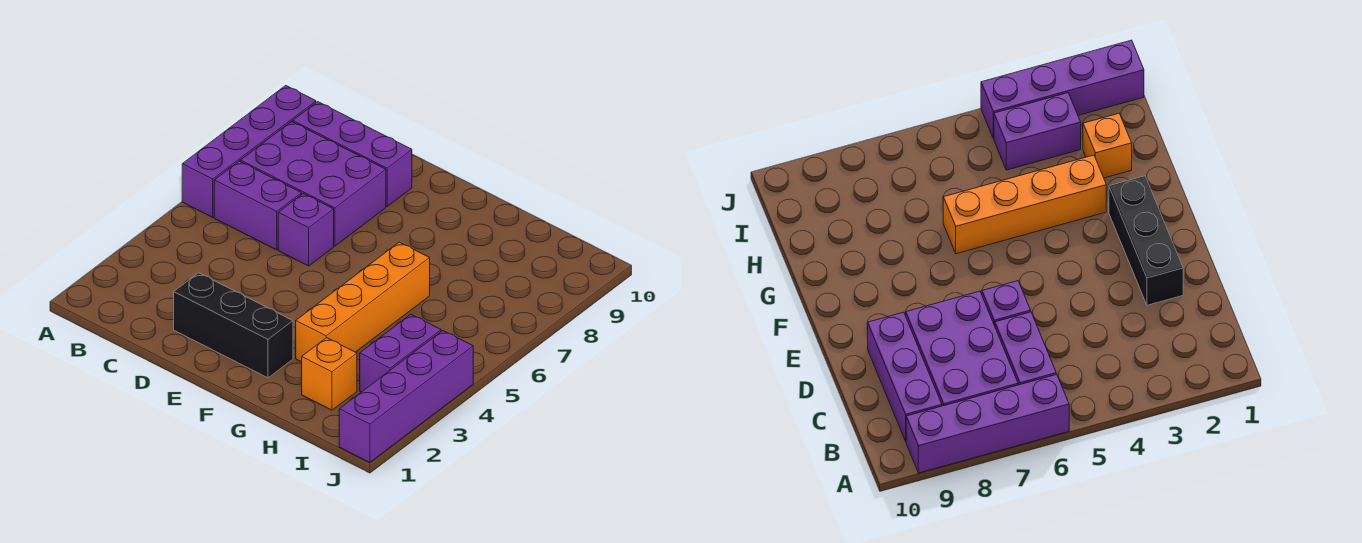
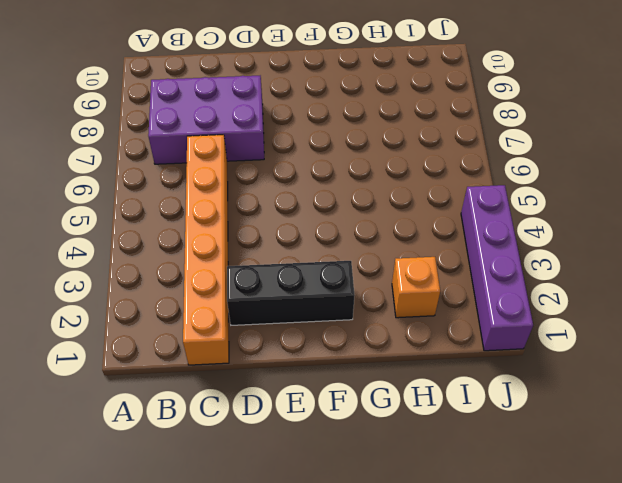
orange 1x6 brick [183,135,229,365] -> purple 1x2 brick [214,161,302,250]
none -> purple 1x4 brick [182,85,316,217]
none -> purple 1x3 brick [293,102,412,206]

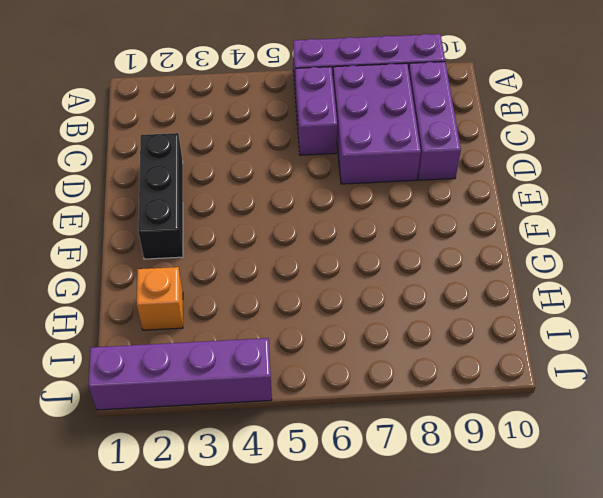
none -> purple 1x1 brick [278,194,334,266]
none -> orange 1x4 brick [296,242,430,362]

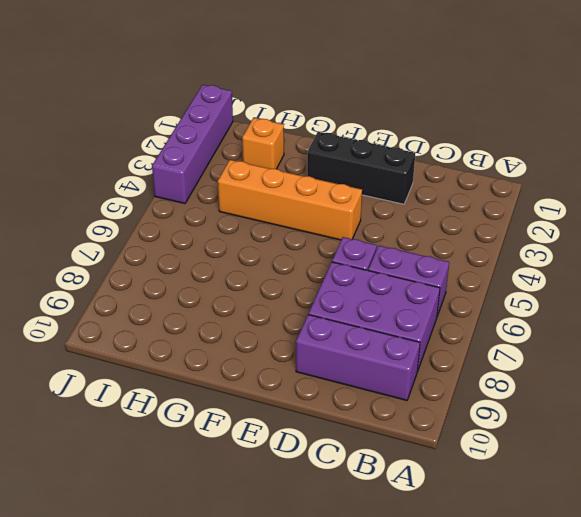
orange 1x4 brick [218,160,362,240] -> orange 1x4 brick turned to [296,242,430,362]
none -> purple 1x4 brick [182,85,316,217]
none -> purple 1x2 brick [360,314,441,392]

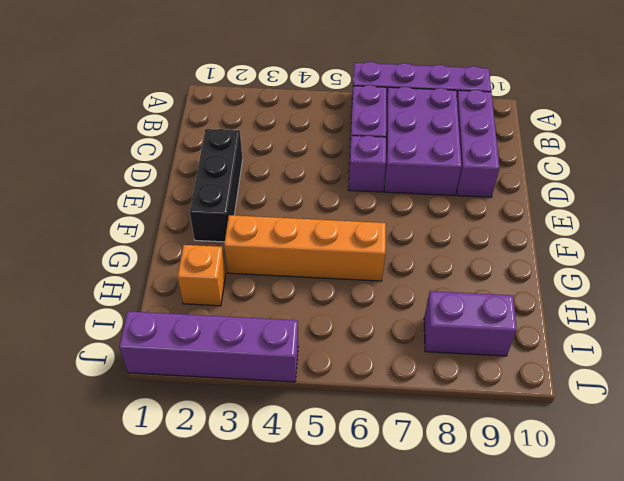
purple 1x2 brick [424,291,517,356] -> purple 1x2 brick moved to [360,314,441,392]

